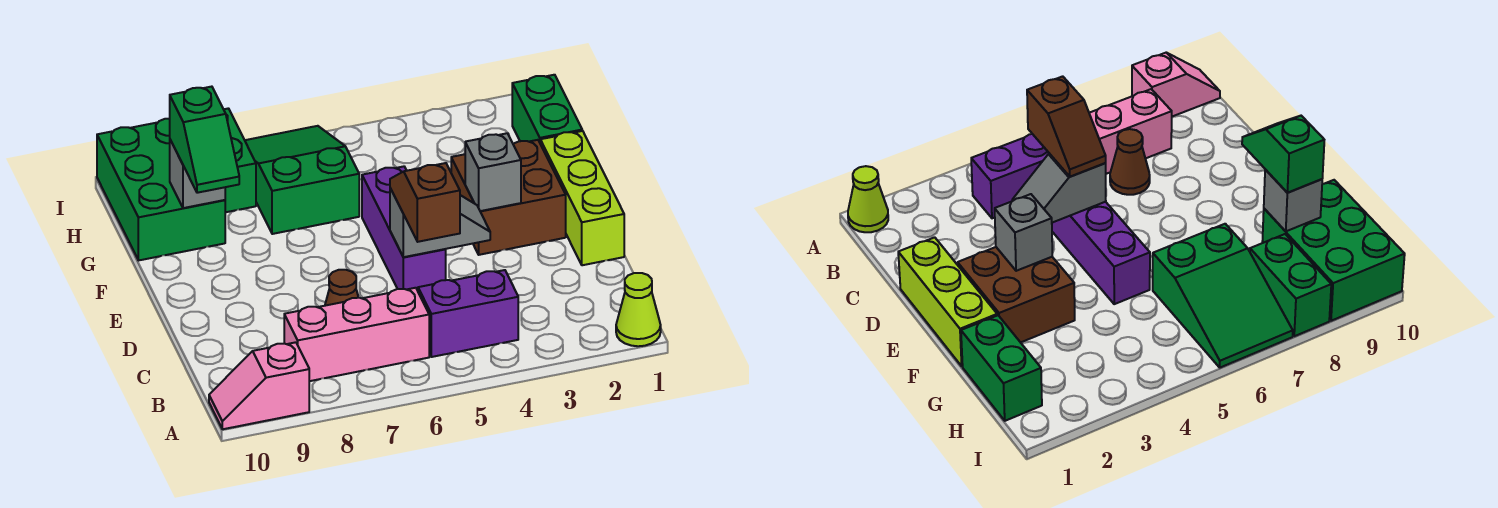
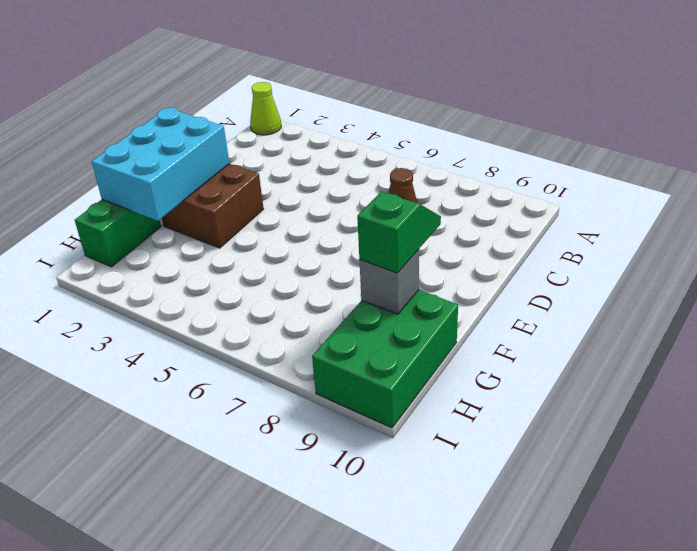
cyan 2x3 brick [92,108,229,221] -> none
none -> pink 1x2 slope [209,342,309,429]
none -> purple 1x2 brick [418,270,518,357]
none -> pink 1x3 brick [284,288,429,381]

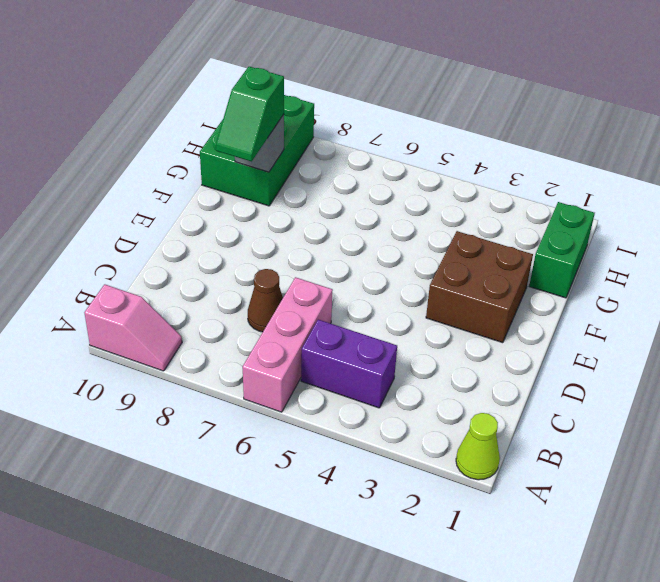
pink 1x3 brick [243,277,333,412] -> pink 1x3 brick turned to [284,288,429,381]
pink 1x2 slope [84,284,182,371] -> pink 1x2 slope turned to [209,342,309,429]
none -> lime 1x3 brick [540,131,624,265]
none -> purple 1x3 brick [362,166,446,291]
none -> green 2x3 slope [245,126,359,234]

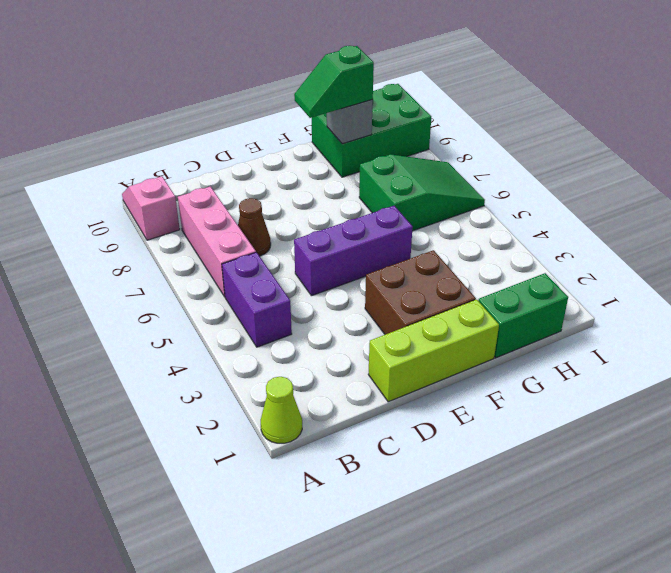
none -> green 1x2 brick [224,108,256,212]
none -> grey 1x2 slope [390,188,490,257]
none -> grey 1x1 brick [465,133,521,211]

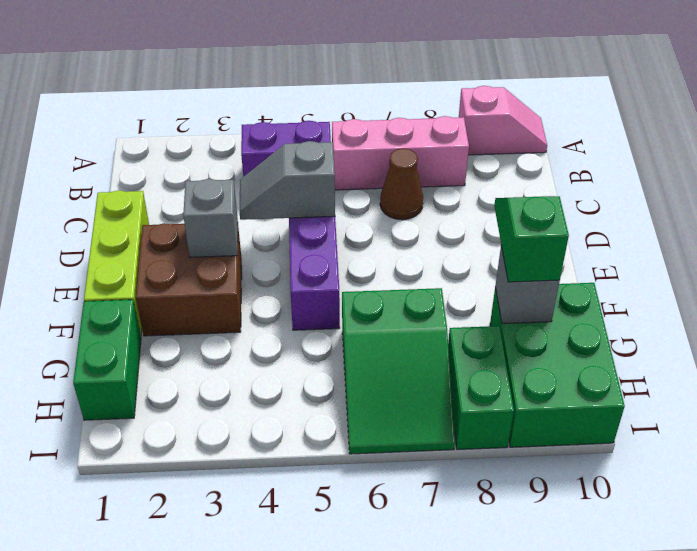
none -> lime 1x1 cone [616,273,661,346]
none -> brown 1x2 slope [390,163,460,242]

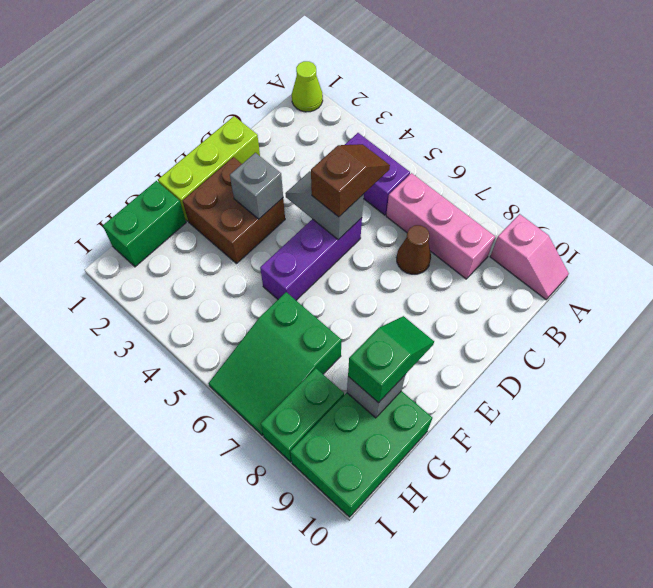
brown 1x2 slope [311,144,390,217] -> brown 1x2 slope turned to [390,163,460,242]

